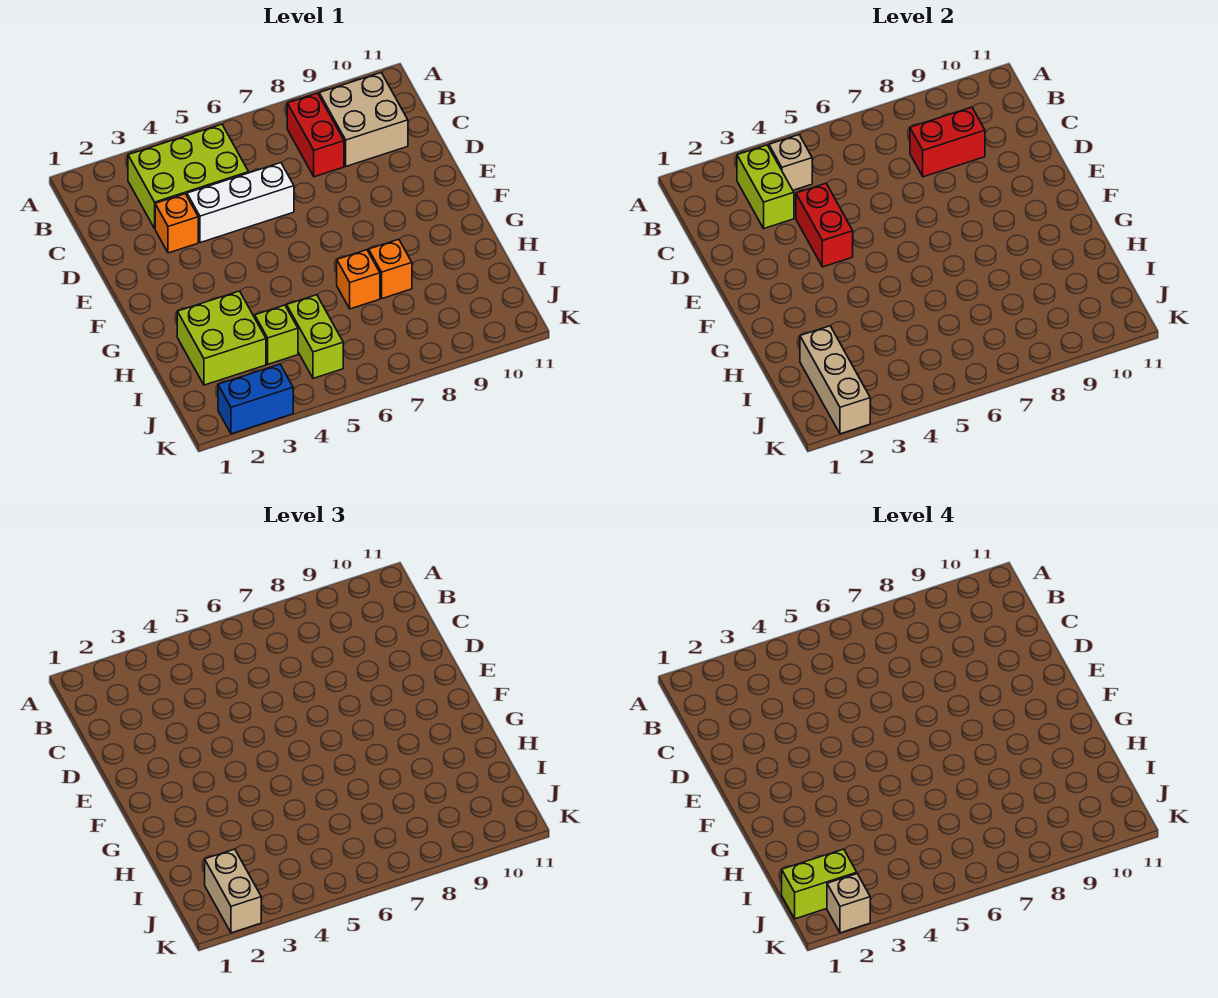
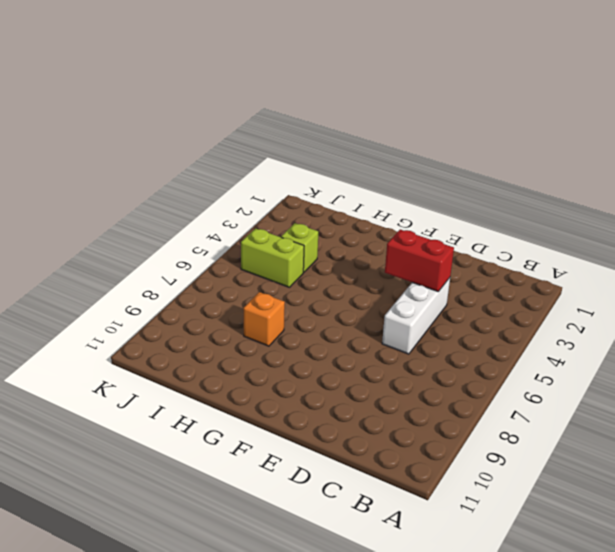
none -> lime 2x3 brick [128,124,249,228]
none -> red 1x2 brick [287,93,344,177]
none -> tan 2x2 brick [319,73,408,166]

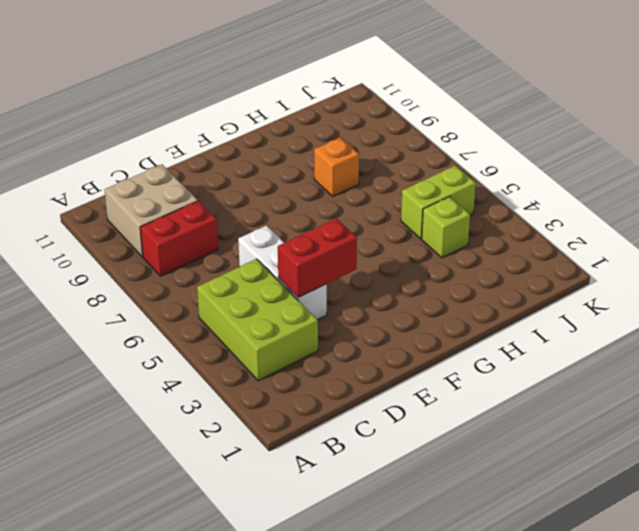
none -> orange 1x1 brick [155,194,198,253]
none -> lime 2x2 brick [177,291,266,385]
none -> orange 1x1 brick [337,250,380,309]

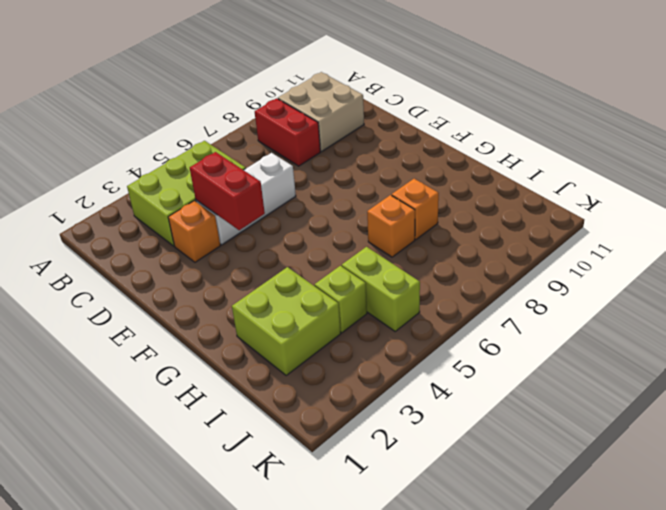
none -> blue 1x2 brick [218,364,293,434]
none -> lime 1x2 brick [737,145,794,228]
none -> tan 1x1 brick [769,135,812,190]

